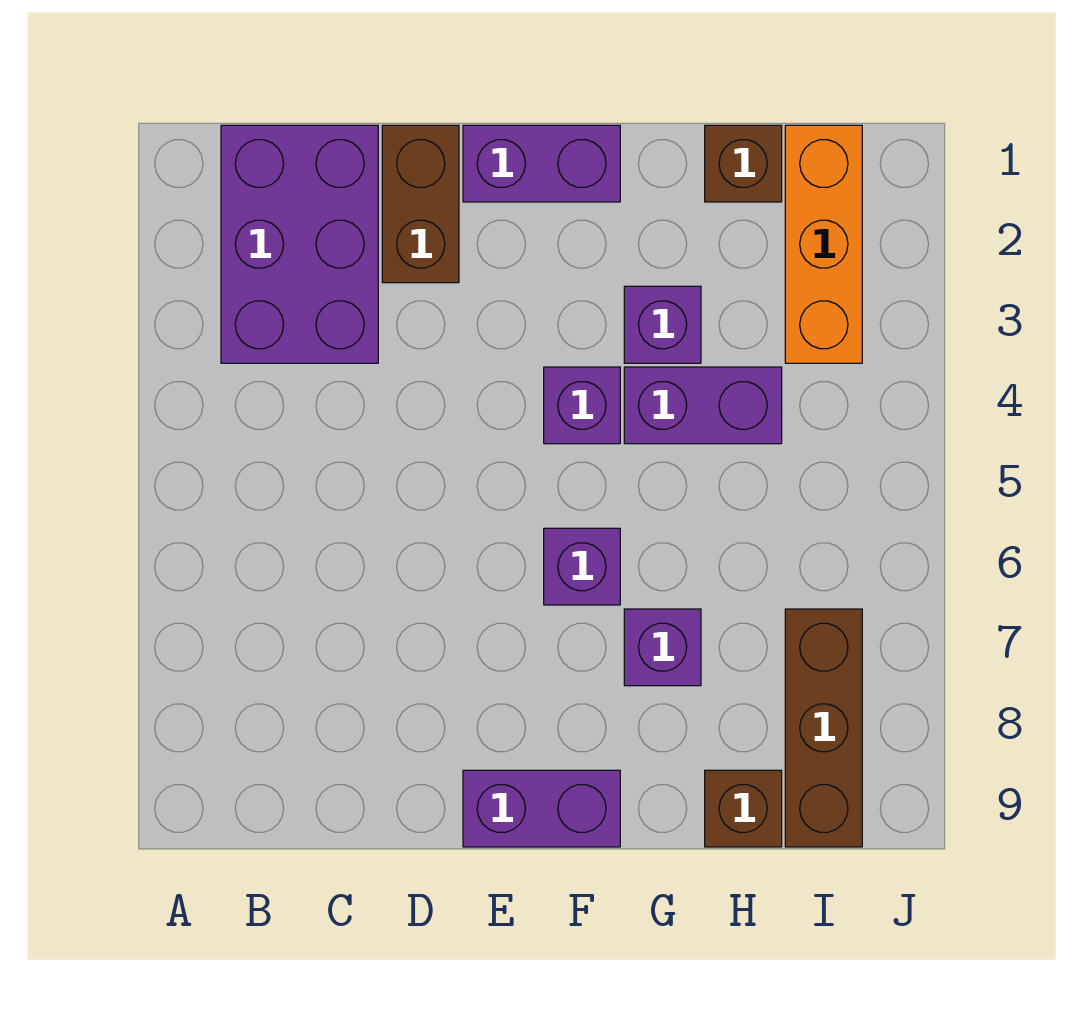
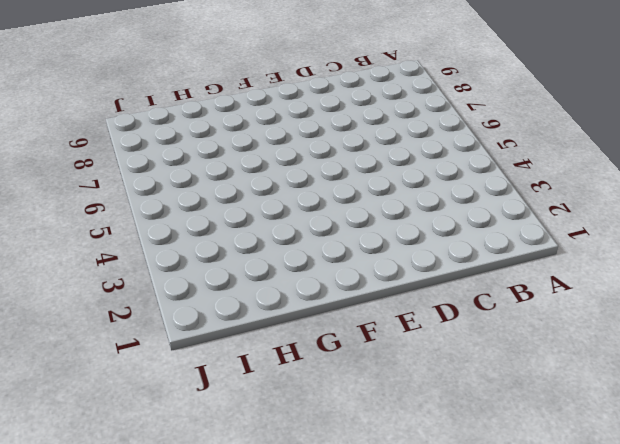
none -> purple 2x3 brick [221,125,378,363]
none -> brown 1x2 brick [382,125,459,283]
none -> purple 1x2 brick [463,125,620,202]

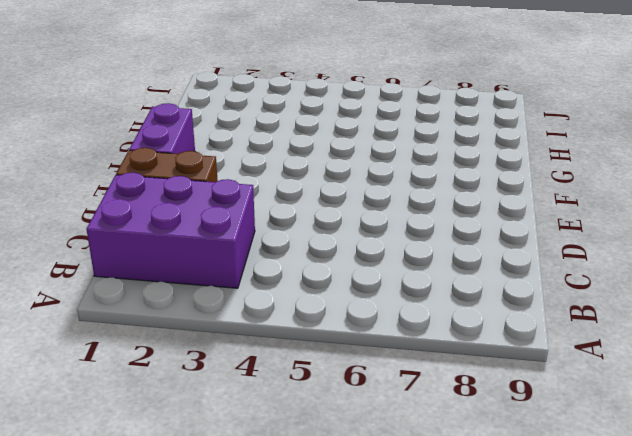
none -> purple 1x2 brick [463,770,620,847]
none -> purple 1x1 brick [544,367,620,444]
none -> purple 1x1 brick [544,528,620,605]

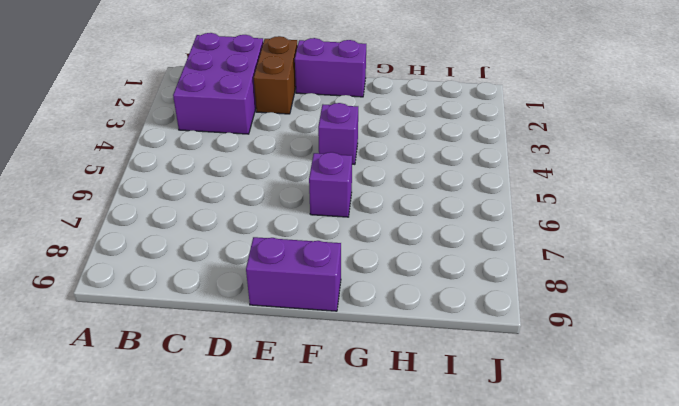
none -> purple 1x1 brick [624,286,701,363]
none -> purple 1x2 brick [624,367,782,444]
none -> purple 1x1 brick [624,609,701,686]

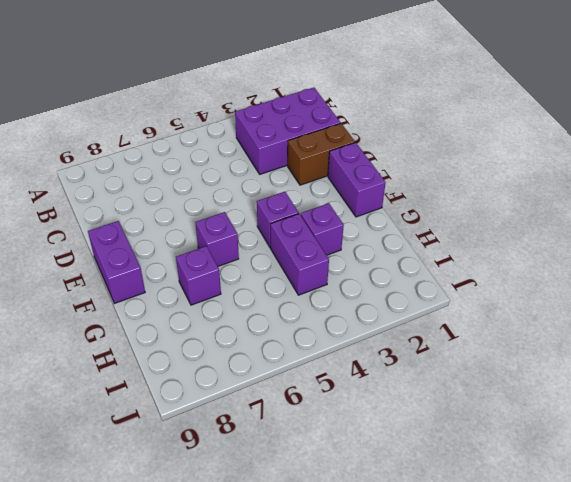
none -> brown 1x1 brick [705,125,782,202]
none -> brown 1x1 brick [705,770,782,847]
none -> orange 1x3 brick [785,125,862,363]

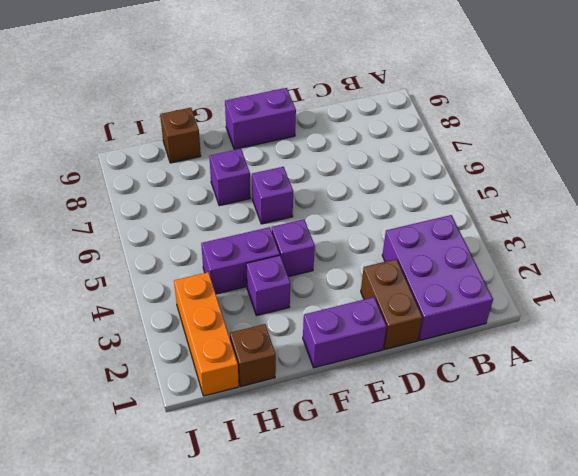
none -> brown 1x3 brick [785,609,862,847]

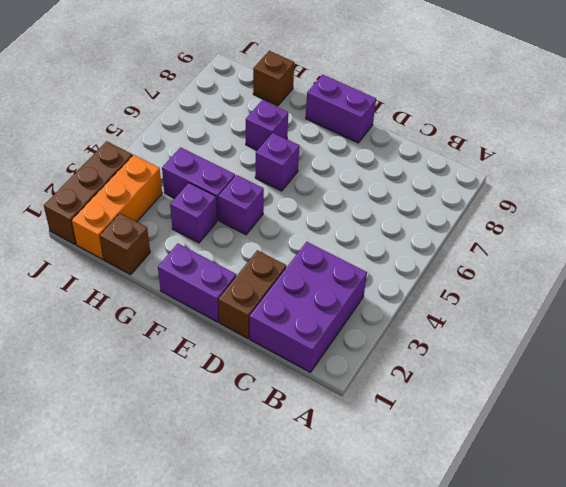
brown 1x3 brick [44,141,132,244] -> brown 1x3 brick moved to [785,609,862,847]

